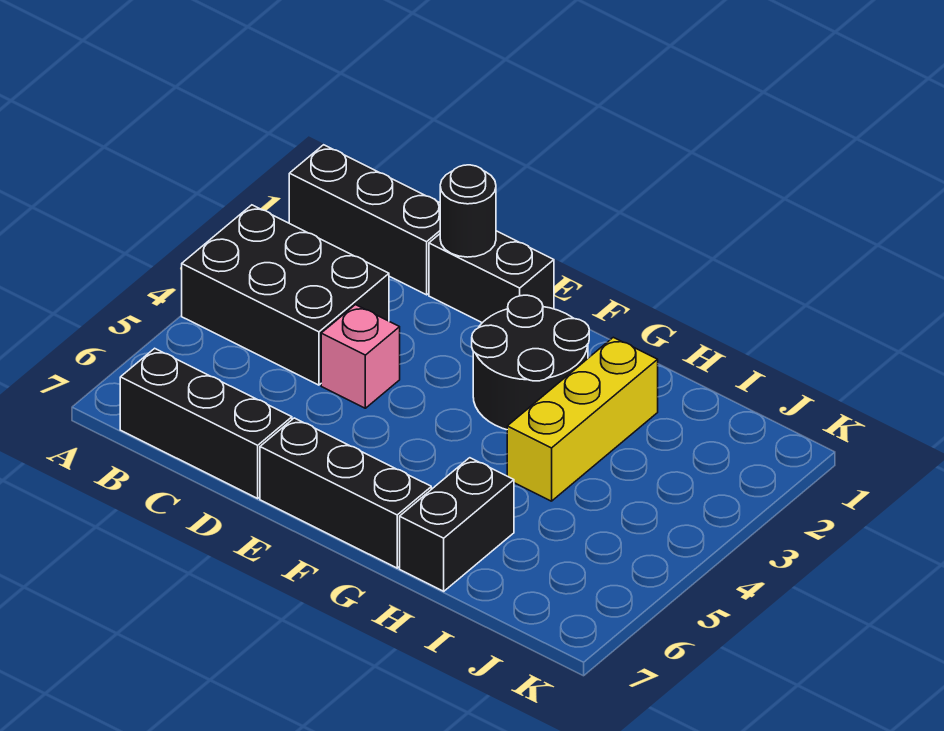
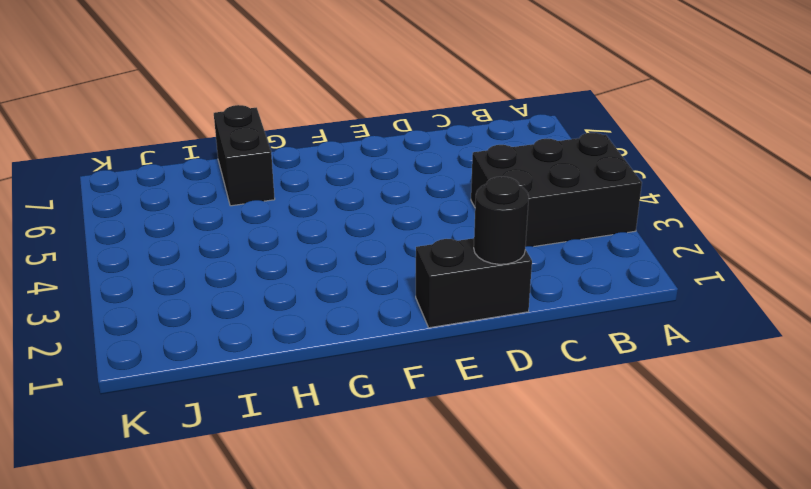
none -> black 1x3 brick [289,145,440,295]
none -> black 1x3 brick [120,348,292,498]

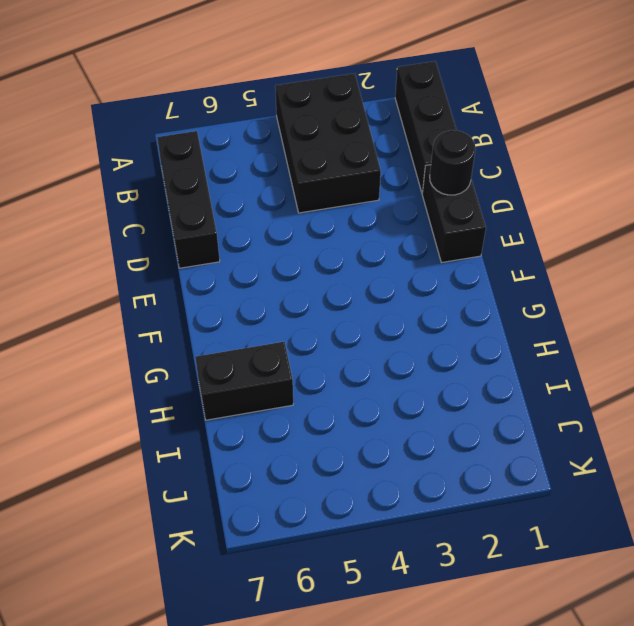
none -> pink 1x1 brick [321,305,400,408]
none -> black 1x3 brick [260,418,431,568]

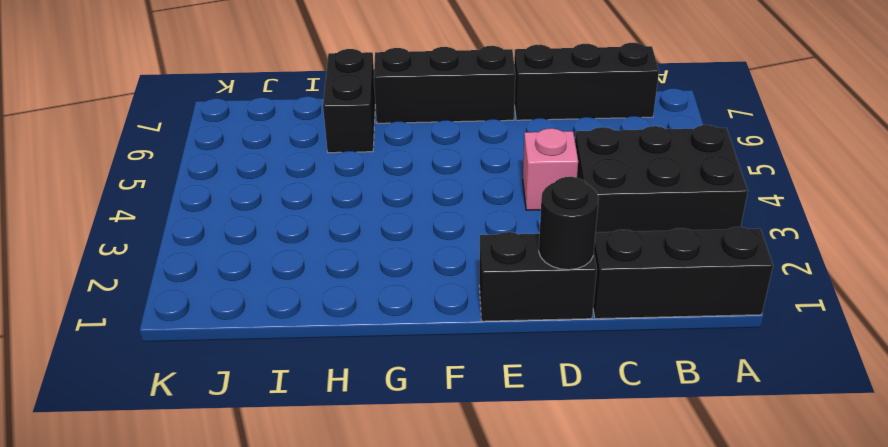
none -> black 2x2 round brick [472,295,589,430]
none -> yellow 1x3 brick [507,337,658,501]

